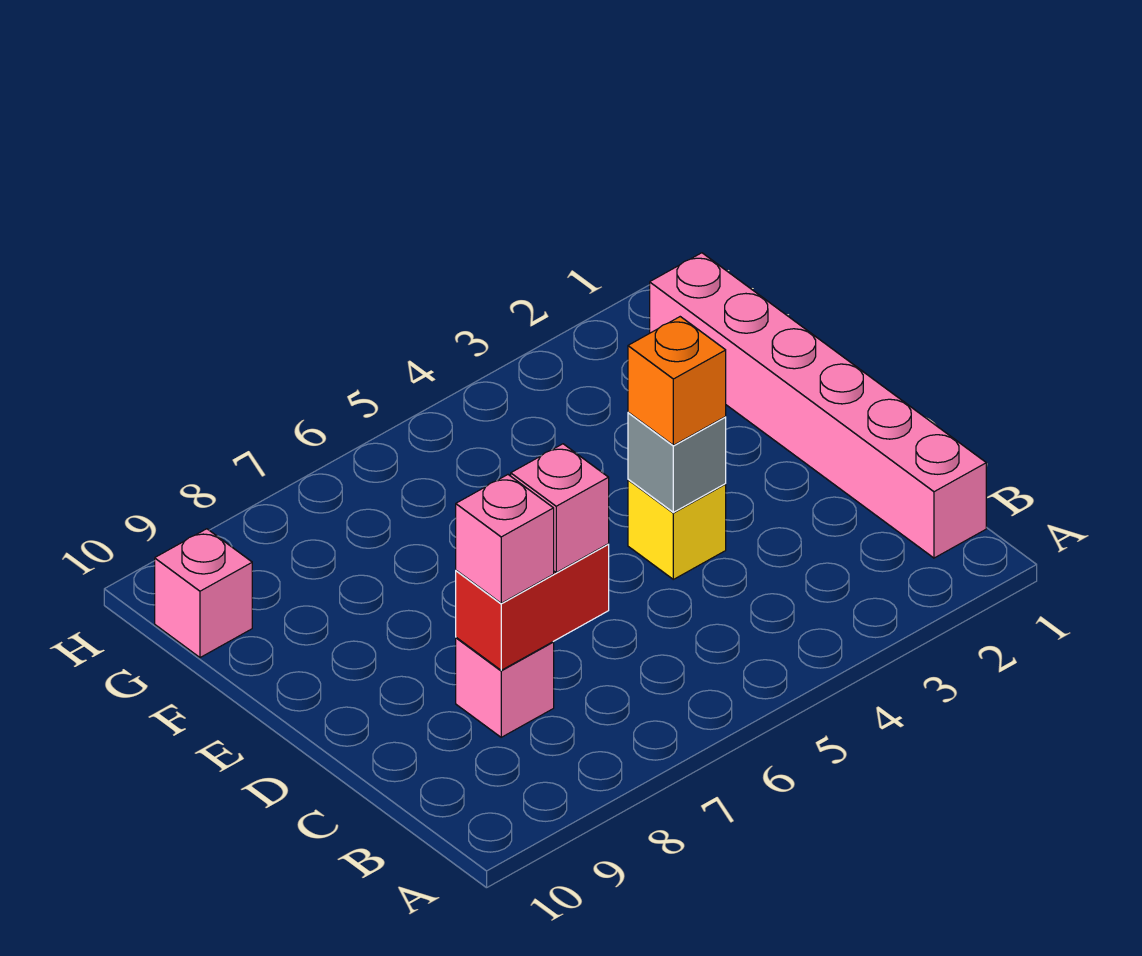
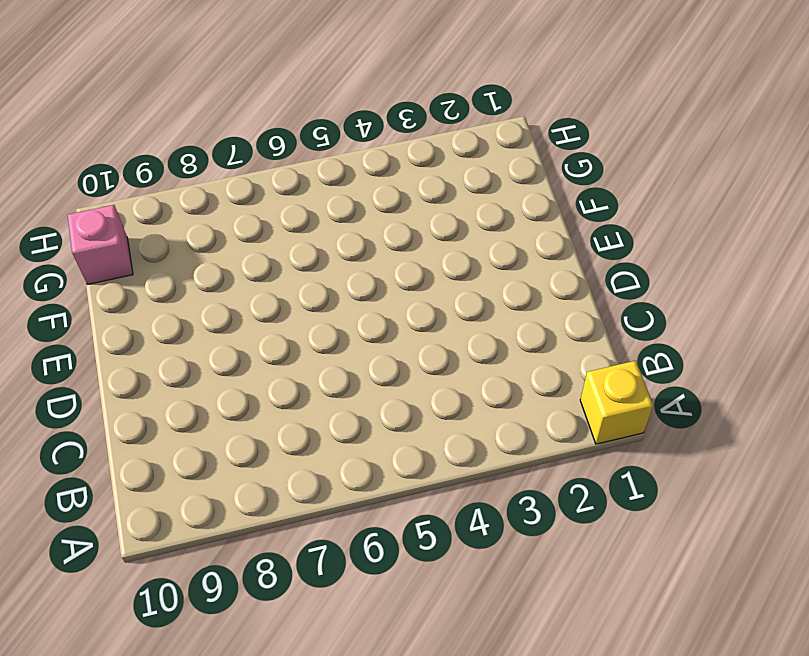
yellow 1x1 brick [580,361,653,444] -> yellow 1x1 brick moved to [628,479,726,579]
none -> pink 1x6 brick [650,253,986,558]
none -> pink 1x1 brick [456,638,554,737]

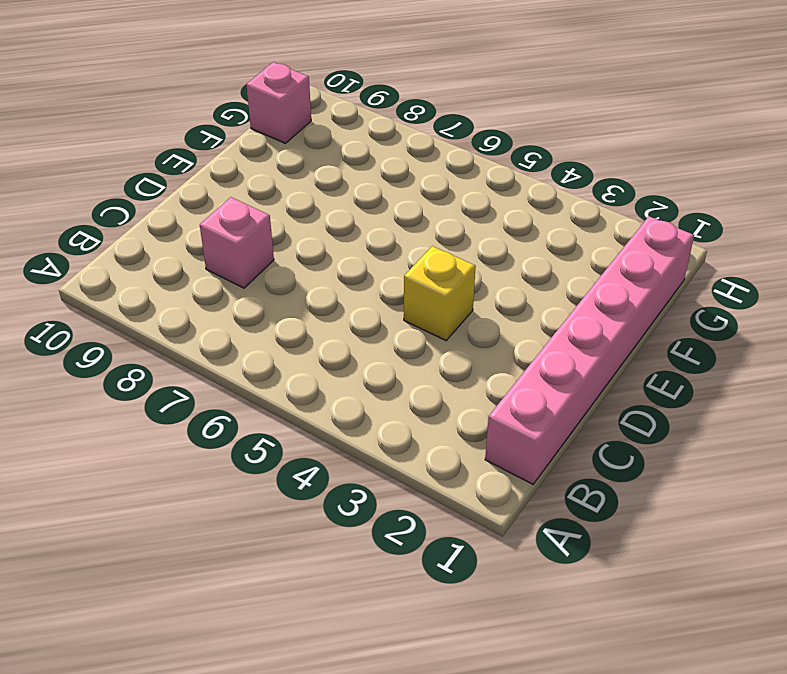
none -> red 1x2 brick [456,544,609,670]
none -> grey 1x1 brick [628,412,726,512]

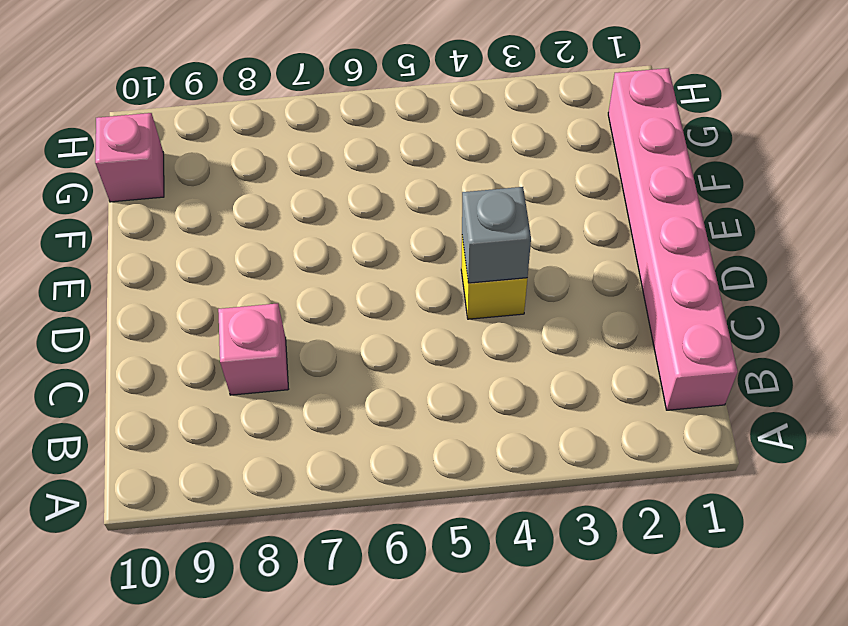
none -> red 1x2 brick [456,544,609,670]
none -> pink 1x1 brick [511,444,609,572]

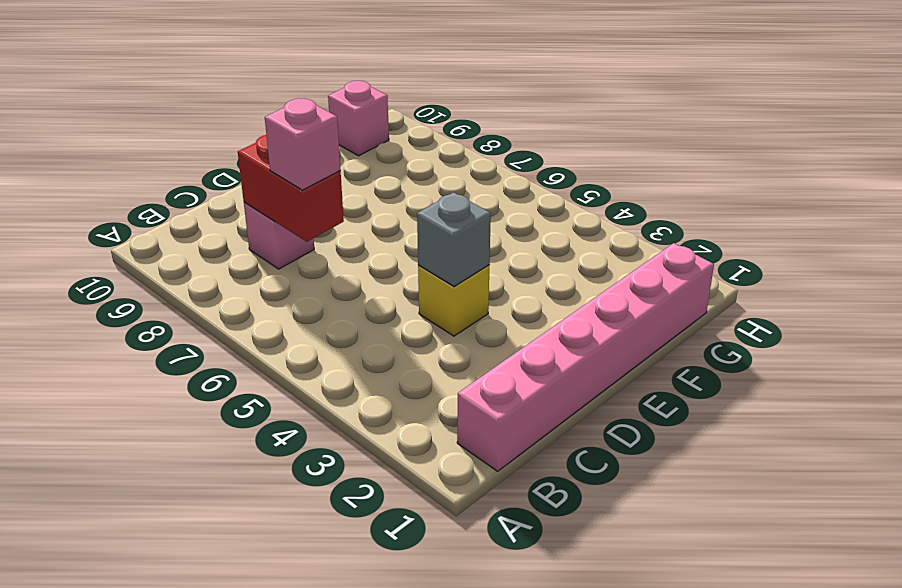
none -> pink 1x1 brick [456,475,554,603]
none -> orange 1x1 brick [628,317,726,445]

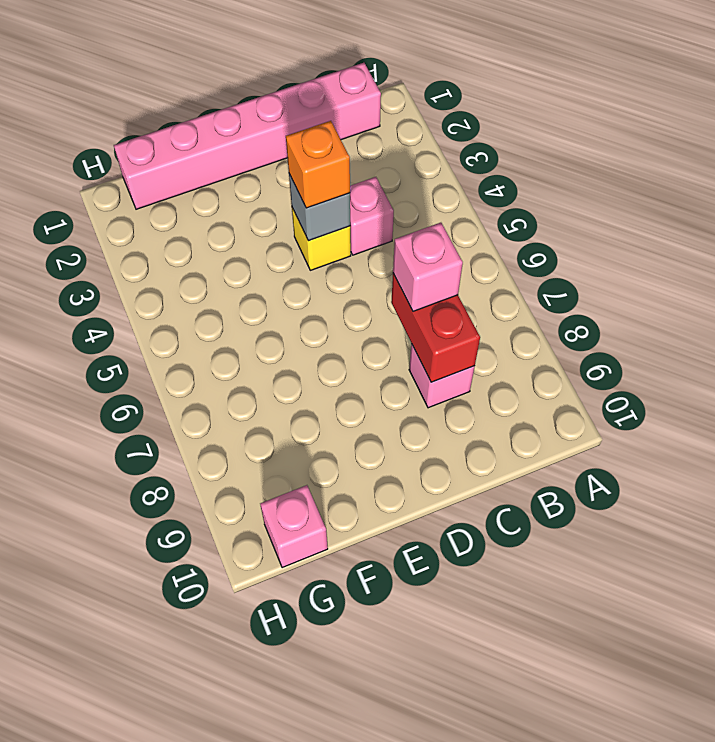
pink 1x1 brick [350,177,394,255] -> pink 1x1 brick moved to [456,475,554,603]

